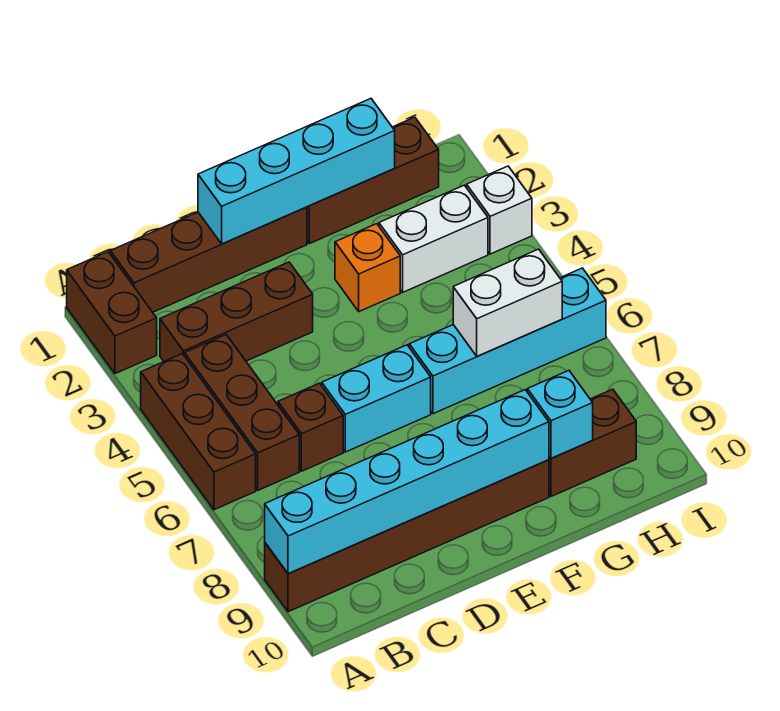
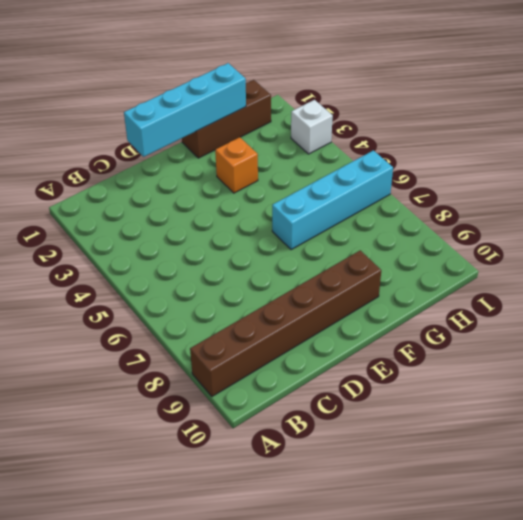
none -> brown 1x2 brick [67,252,157,374]
none -> brown 1x3 brick [141,354,256,510]
none -> brown 1x4 brick [110,207,307,312]

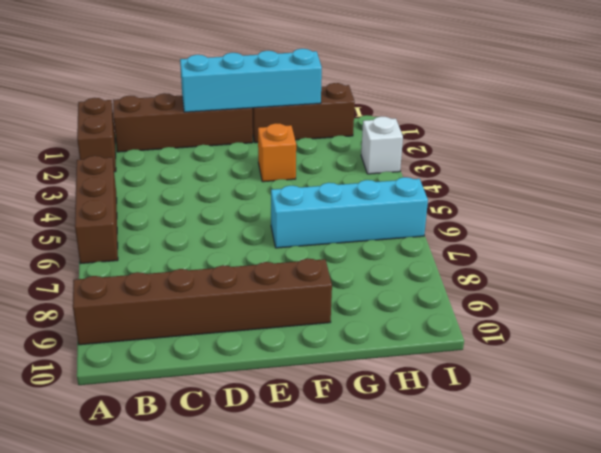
none -> brown 1x3 brick [160,262,313,361]
none -> brown 1x3 brick [185,335,299,490]
none -> brown 1x1 brick [278,383,343,471]

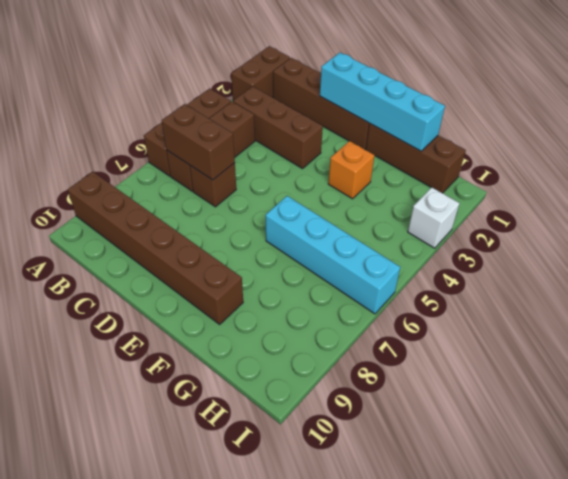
brown 1x2 brick [162,104,235,180] -> brown 1x2 brick moved to [549,389,636,496]
none -> cyan 1x2 brick [322,345,431,452]
none -> white 1x2 brick [379,185,488,292]
none -> cyan 1x6 brick [265,390,549,574]

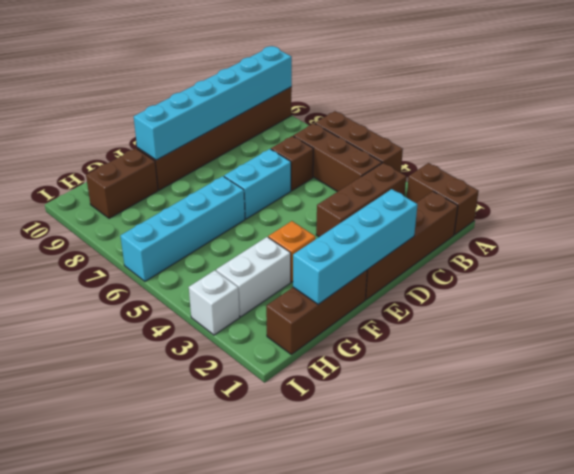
none -> white 1x2 brick [453,249,562,356]
none -> cyan 1x1 brick [527,371,593,459]

